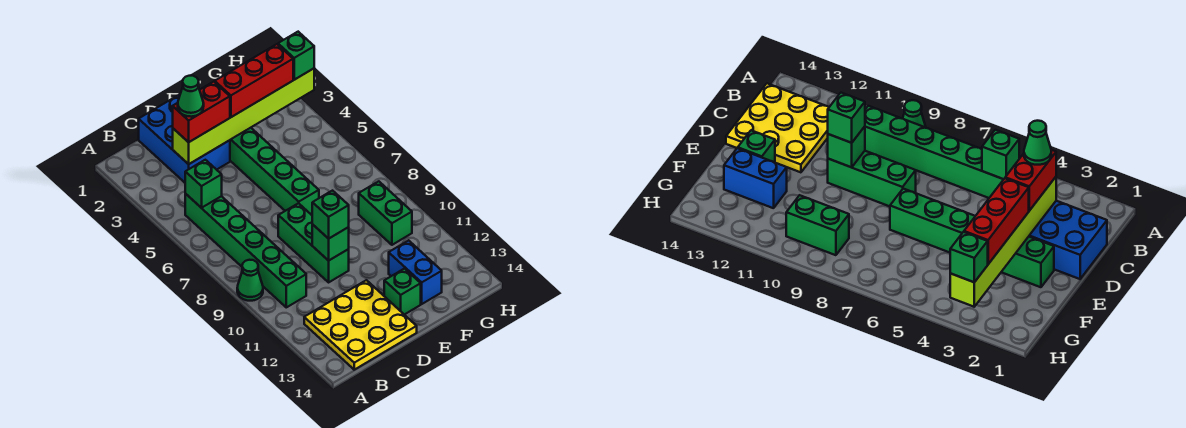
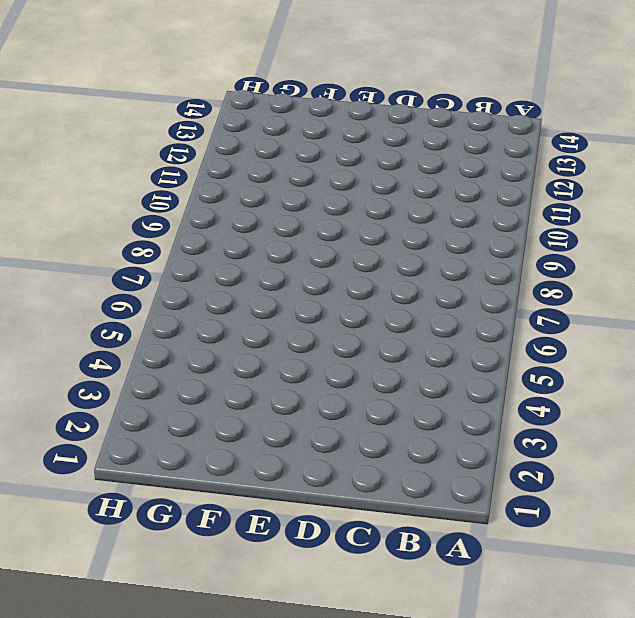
none -> green 1x1 cone [237,260,263,301]
none -> green 1x6 brick [185,194,306,307]
none -> yellow 3x3 plate [304,280,417,370]

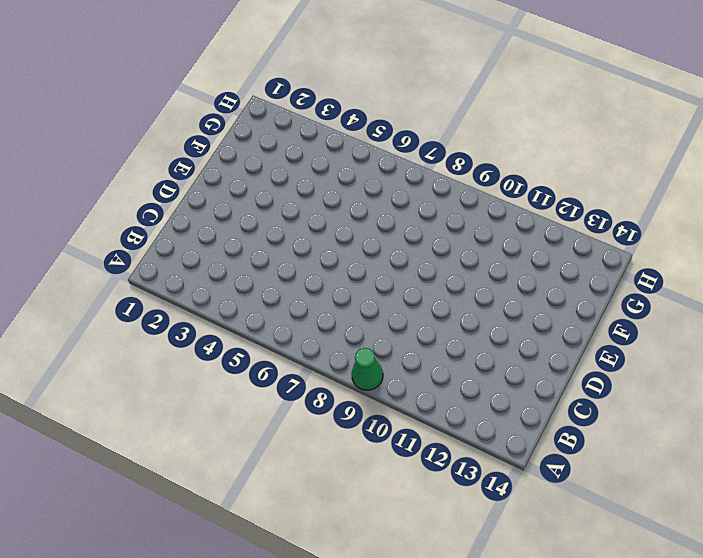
none -> green 1x6 brick [185,194,306,307]
none -> yellow 3x3 plate [304,280,417,370]
none -> blue 2x3 brick [139,94,230,183]

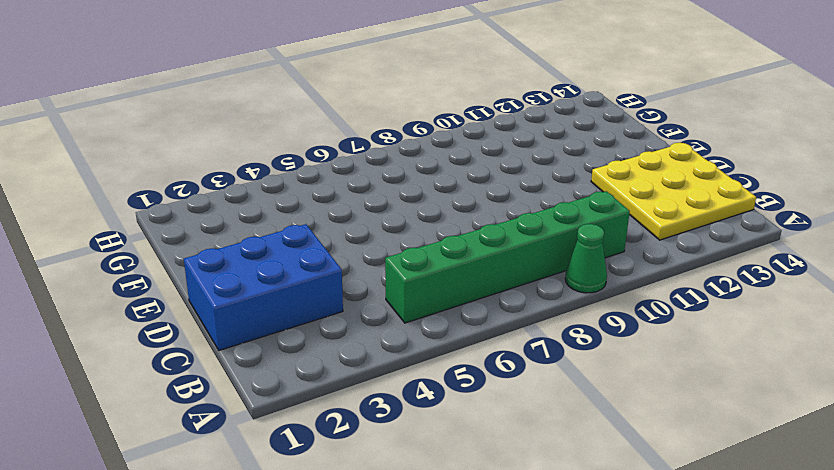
none -> green 1x3 brick [278,203,349,282]
none -> green 1x6 brick [230,128,319,215]
none -> green 1x1 brick [384,269,421,315]

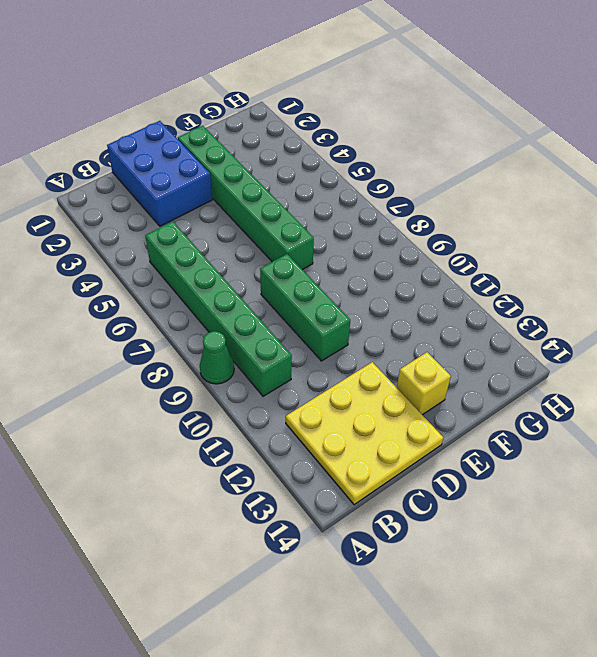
yellow 1x1 brick [397,352,451,415] -> green 1x1 brick [384,269,421,315]
none -> blue 1x2 brick [389,240,442,304]
none -> green 1x2 brick [359,181,412,245]
none -> green 1x1 brick [185,160,222,208]

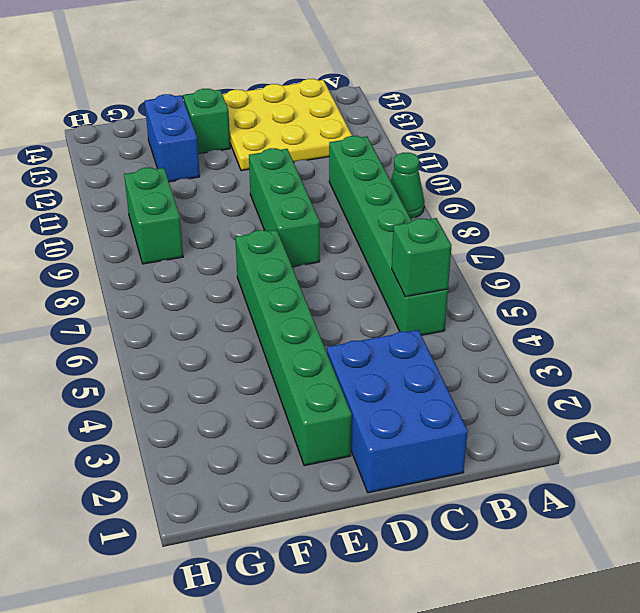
none -> lime 1x6 brick [173,69,314,164]
none -> green 1x1 brick [312,224,349,261]
none -> red 1x2 brick [173,82,230,142]

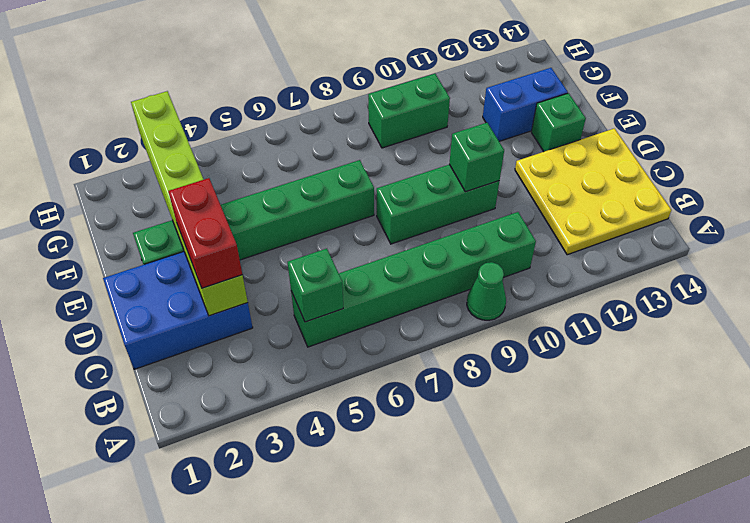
none -> green 1x1 brick [312,191,349,239]
none -> red 1x3 brick [215,44,293,117]
none -> green 1x1 brick [278,32,314,80]

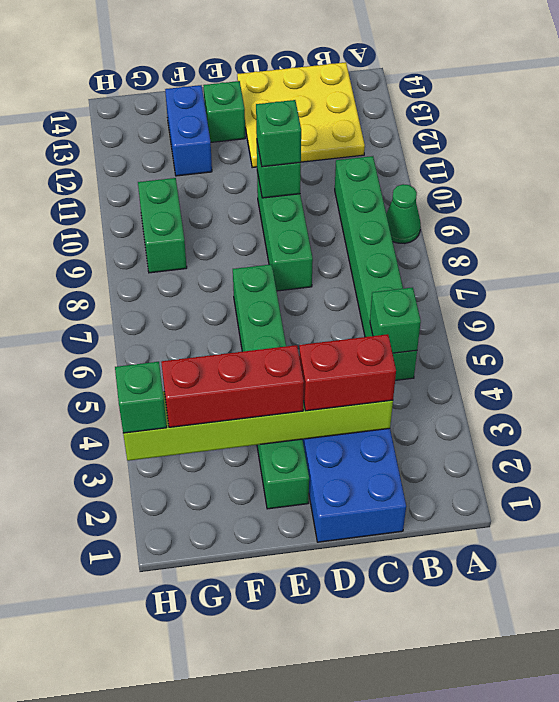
none -> green 1x1 cone [178,76,204,117]

